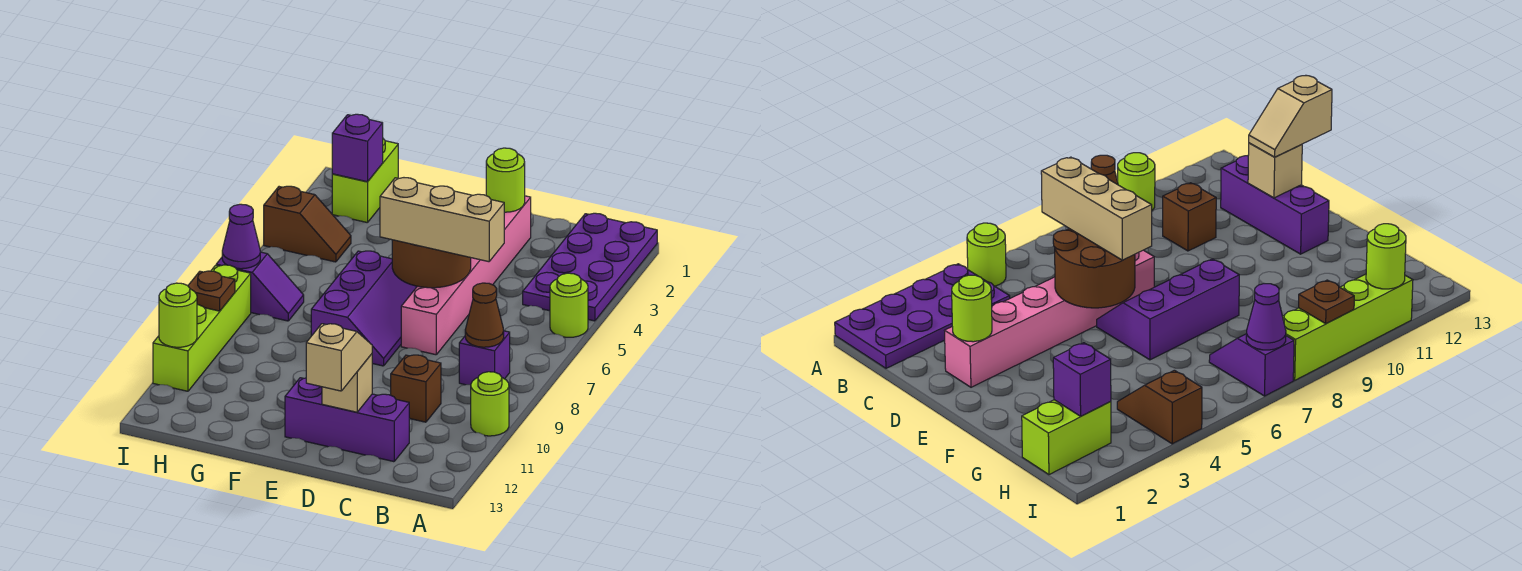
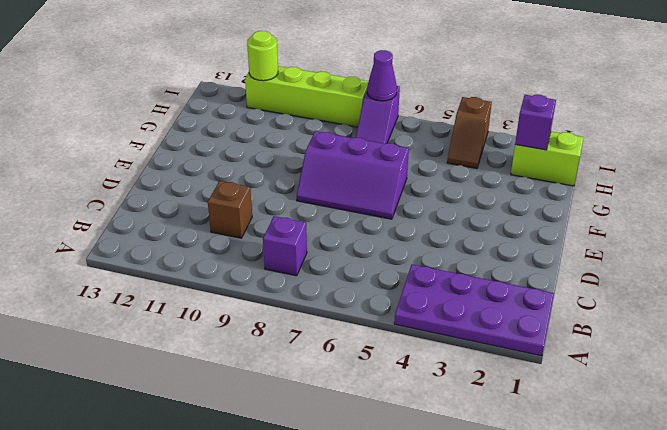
none -> lime 1x1 round brick [550,273,588,337]
none -> lime 1x1 round brick [471,372,509,436]
none -> purple 1x3 brick [285,378,409,462]

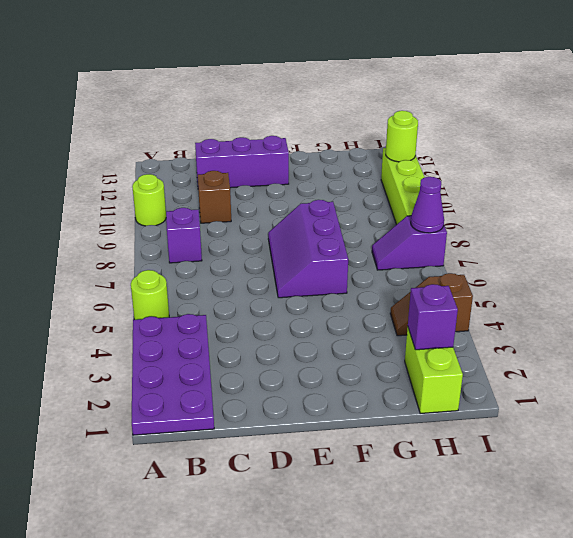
none -> pink 1x6 brick [401,196,531,355]
none -> brown 1x1 cone [465,283,504,347]
none -> lime 1x1 round brick [486,148,525,212]

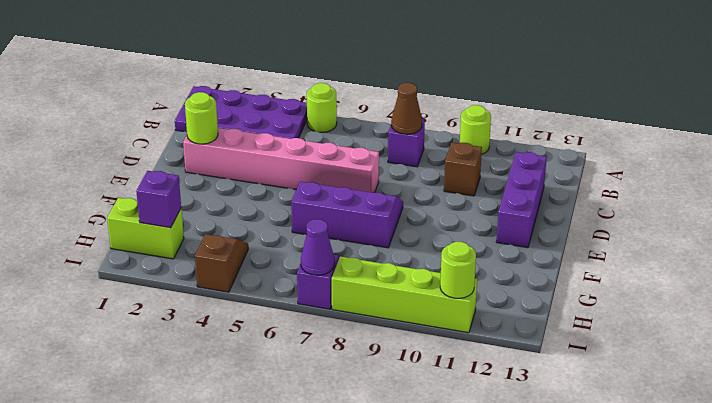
none -> brown 2x2 round brick [392,240,471,288]
none -> tan 1x1 brick [322,354,372,412]
none -> brown 1x1 plate [188,271,235,311]

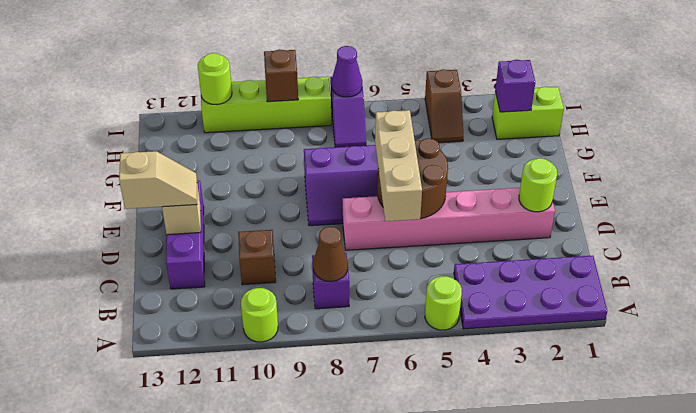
brown 1x1 brick [264,49,298,102] -> brown 1x1 plate [188,271,235,311]

